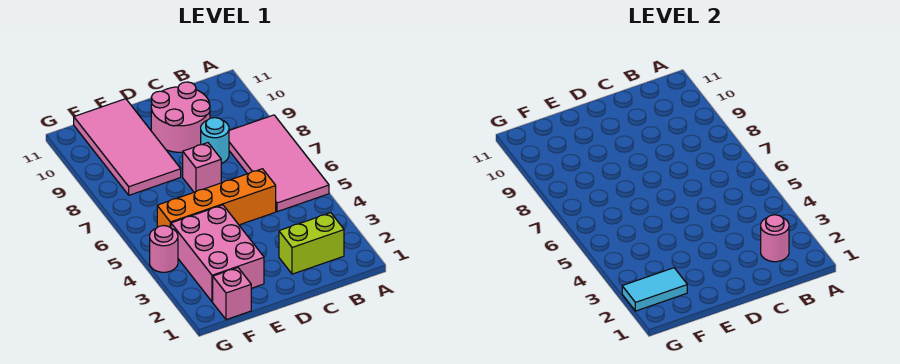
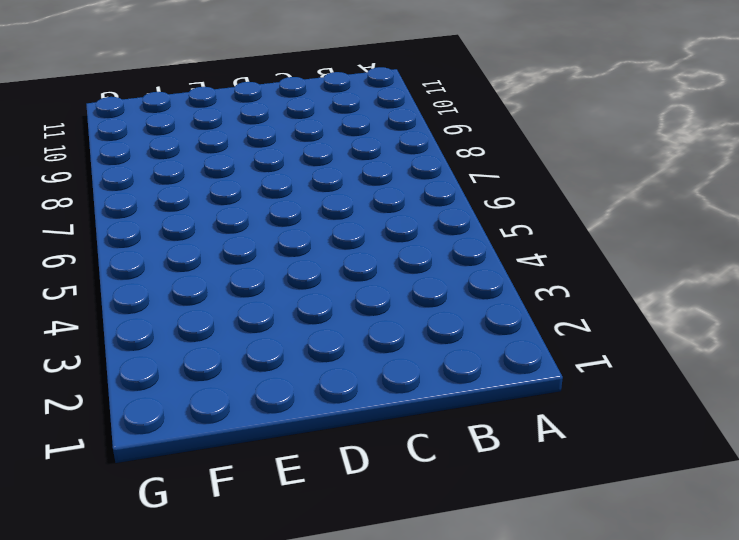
none -> pink 2x4 tile [229,115,329,212]
none -> lime 1x2 brick [279,213,344,274]
none -> orange 1x4 brick [157,169,276,228]

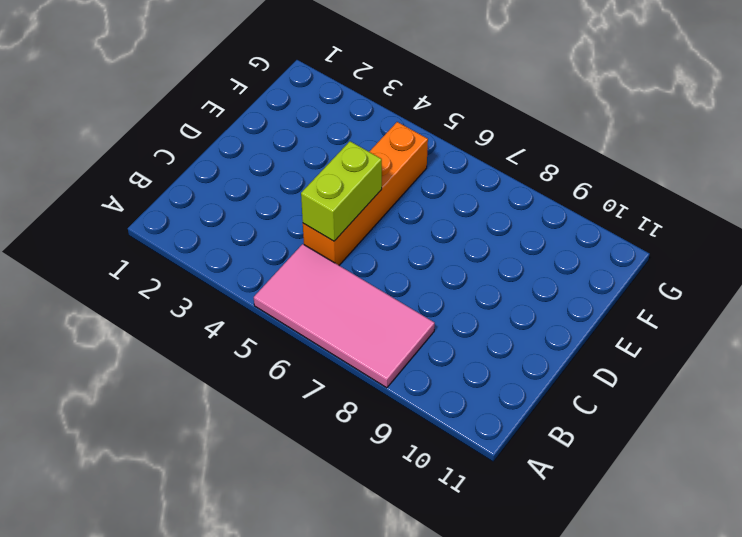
lime 1x2 brick [301,141,382,241] -> lime 1x2 brick moved to [279,213,344,274]
none -> cyan 1x1 round brick [201,118,229,163]
none -> pink 2x2 round brick [151,82,210,152]
none -> pink 1x1 brick [183,143,221,192]

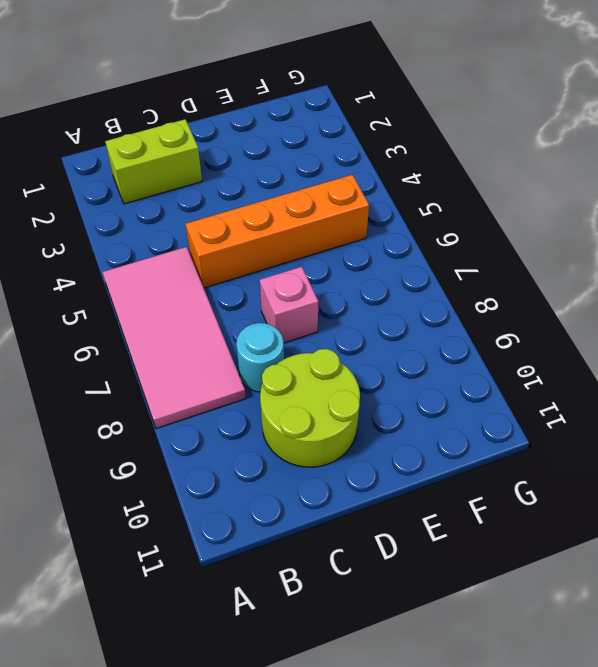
lime 2x2 round brick [260,349,360,467] -> pink 2x2 round brick [151,82,210,152]
none -> pink 2x3 brick [171,205,264,302]
none -> pink 2x4 tile [74,99,181,195]
none -> pink 1x1 brick [213,268,251,320]

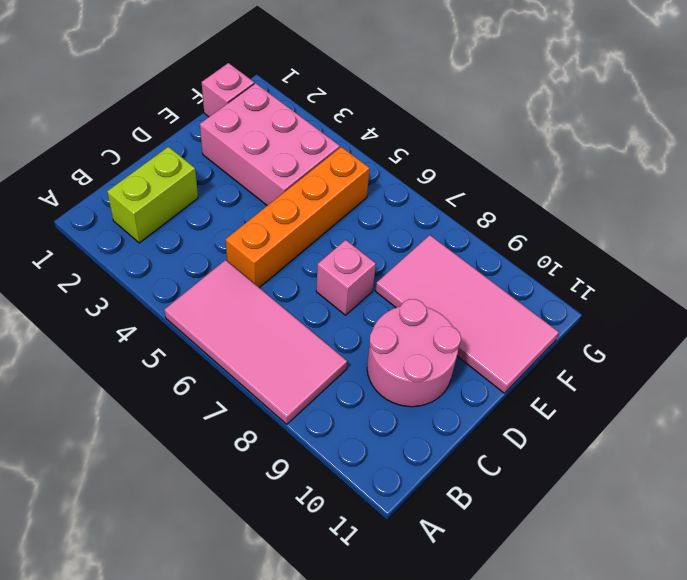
none -> cyan 1x1 round brick [201,118,229,163]
none -> pink 1x1 round brick [150,226,178,272]
none -> pink 1x1 round brick [761,215,789,262]

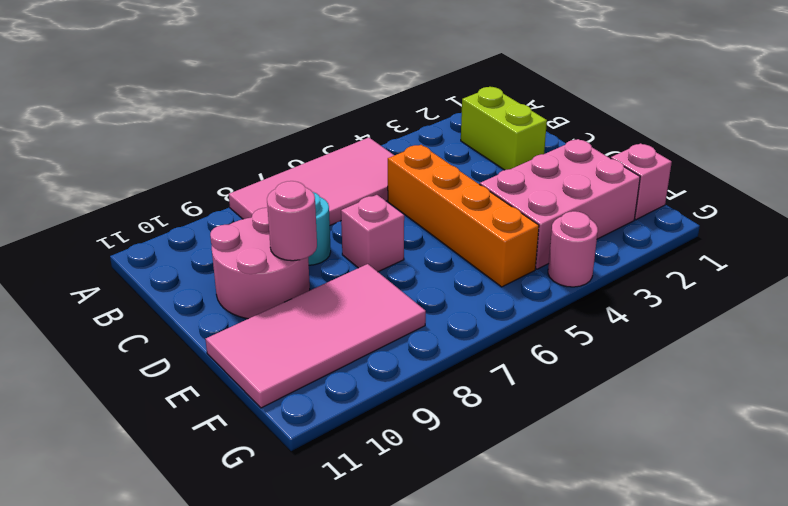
pink 1x1 round brick [267,181,317,261] -> pink 1x1 round brick moved to [761,215,789,262]
none -> cyan 1x2 tile [622,268,687,311]

